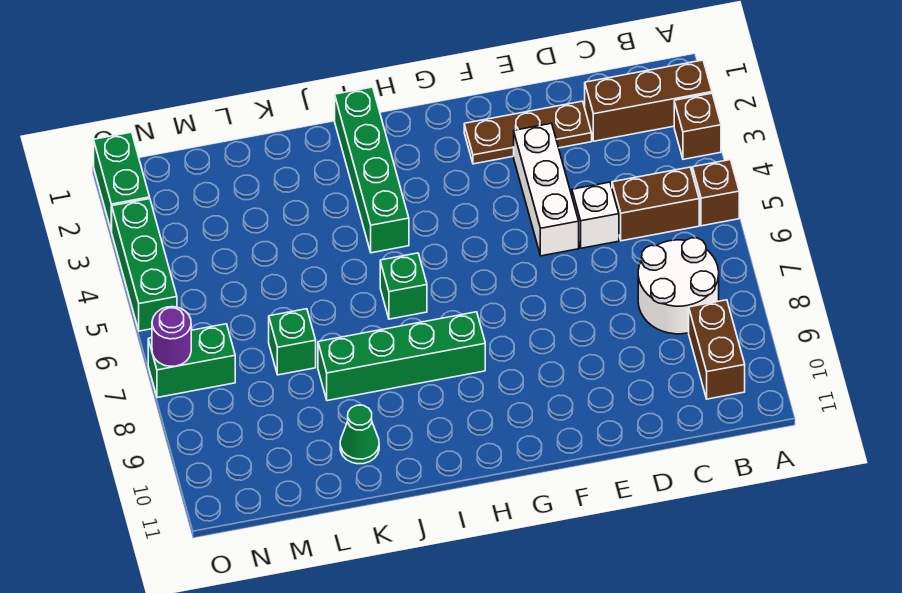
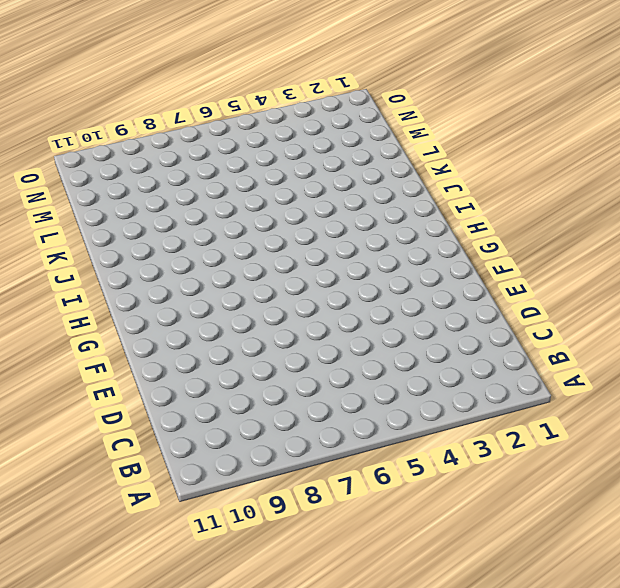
none -> brown 1x3 brick [585,60,712,141]
none -> brown 1x1 brick [674,93,721,159]
none -> brown 1x1 brick [692,160,739,226]

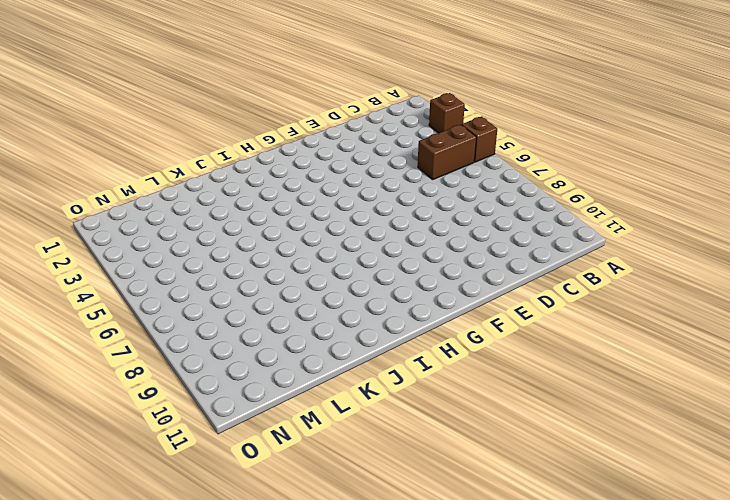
none -> brown 1x3 brick [585,60,712,141]
none -> white 2x2 round brick [638,238,719,334]
none -> brown 1x2 brick [689,300,745,399]

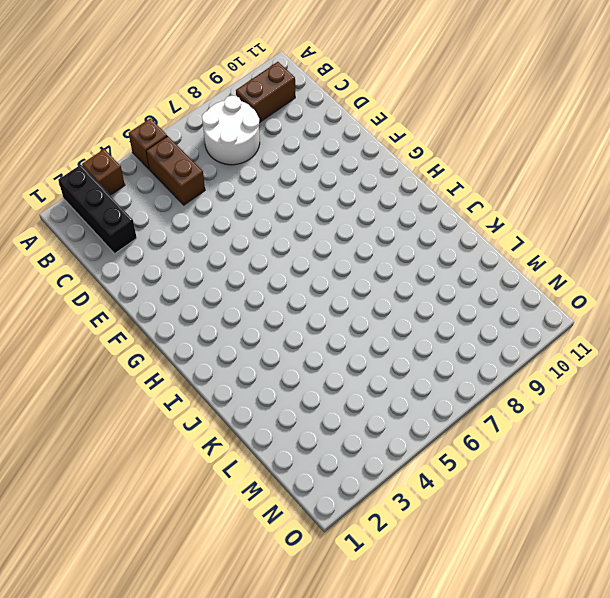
black 1x3 brick [58,165,137,254] -> brown 1x3 brick [585,60,712,141]
none -> brown 1x3 plate [464,101,592,164]
none -> white 1x1 brick [572,182,619,248]
none -> white 1x3 brick [514,123,579,256]

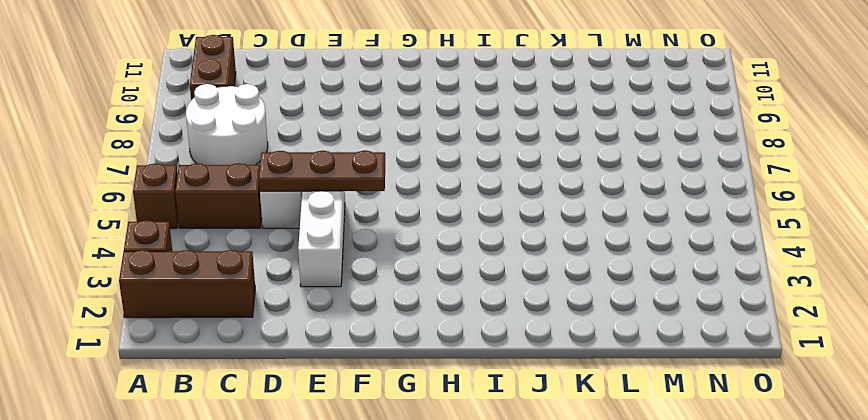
brown 1x3 plate [259,150,385,191] -> brown 1x3 plate moved to [464,101,592,164]
none -> green 1x4 brick [318,312,485,401]
none -> green 1x4 brick [335,87,409,253]
none -> green 1x1 brick [380,253,427,319]

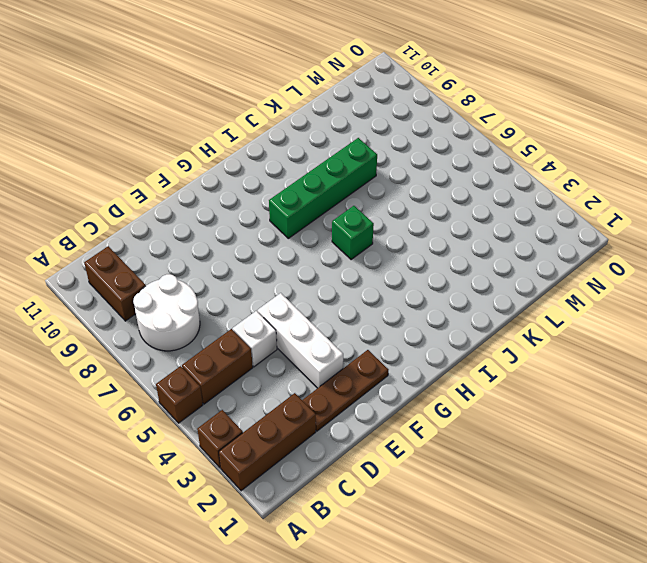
none -> green 1x4 brick [335,87,409,253]
none -> green 1x1 cone [340,405,379,464]
none -> green 1x1 brick [269,309,316,375]

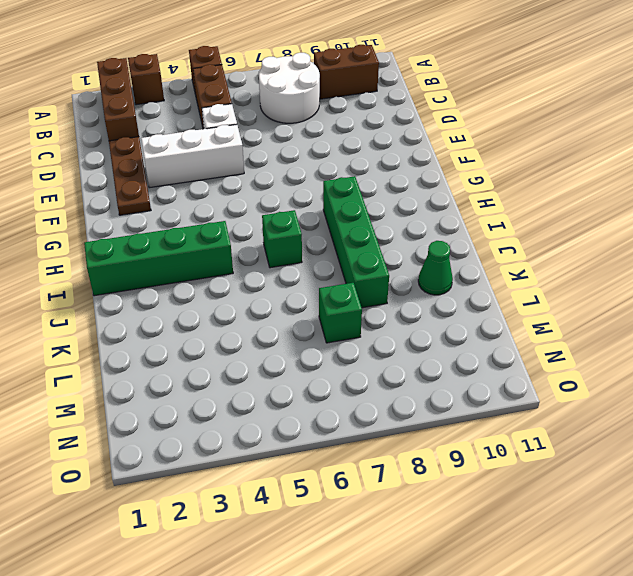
none -> green 1x2 brick [148,324,235,398]
none -> green 1x2 brick [94,132,150,231]
none -> green 1x3 brick [112,199,177,331]

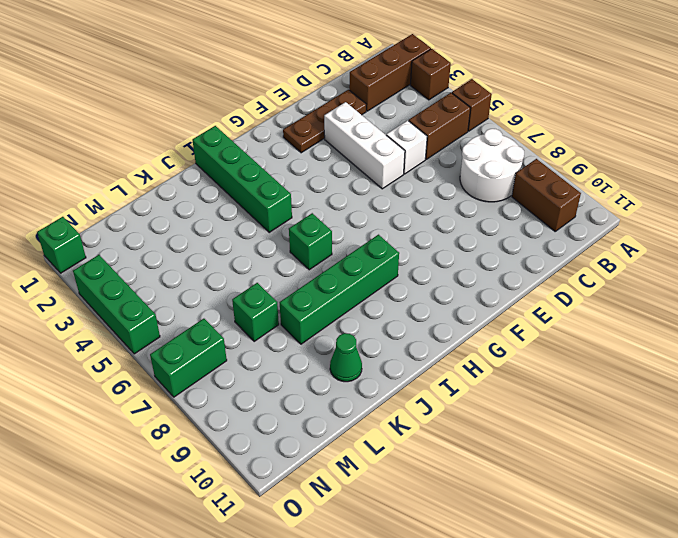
green 1x1 brick [37,217,86,273] -> green 1x2 brick [94,132,150,231]
none -> purple 1x1 round brick [152,307,191,366]

